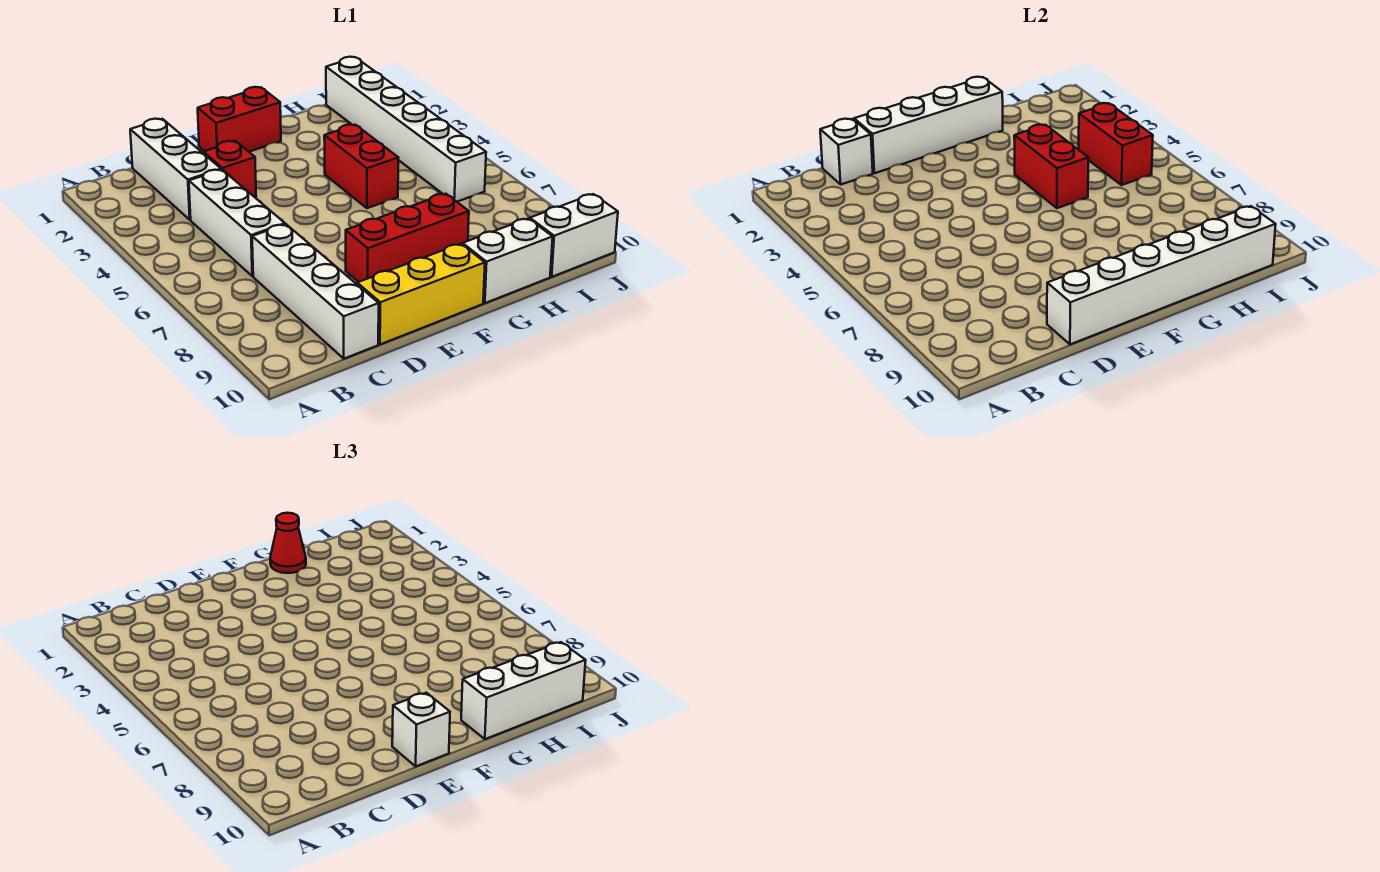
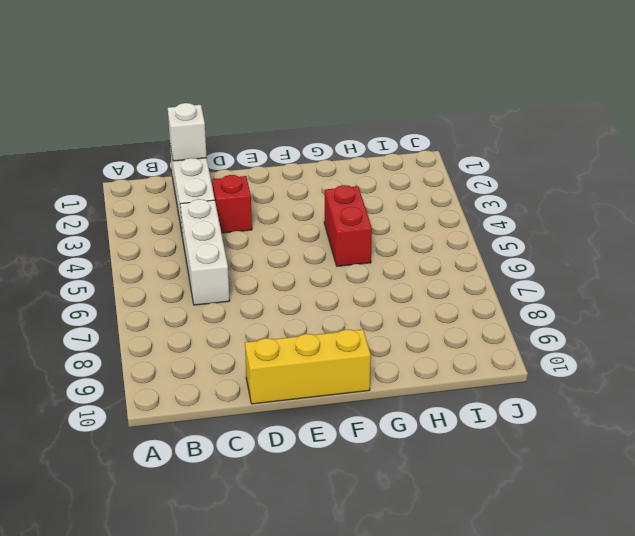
none -> white 1x4 brick [252,224,379,359]
none -> red 1x2 brick [198,87,281,152]
none -> red 1x3 brick [346,194,469,282]

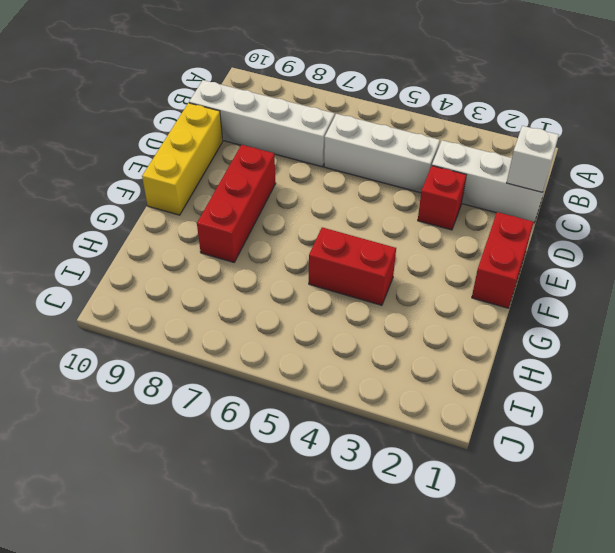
none -> white 1x2 brick [463,218,553,303]
none -> white 1x6 brick [326,57,486,202]
none -> white 1x2 brick [530,194,618,277]

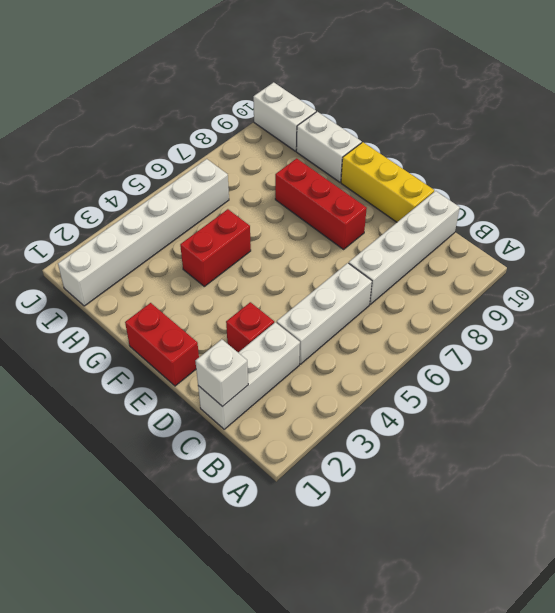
none -> white 1x4 brick [854,77,1003,173]
none -> white 1x6 brick [1047,206,1276,344]
none -> red 1x2 brick [1014,125,1088,208]

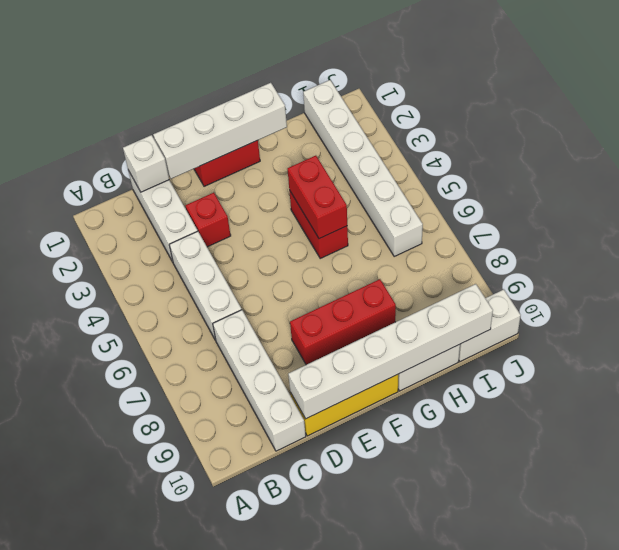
none -> red 1x2 brick [1079,103,1153,185]
none -> white 1x1 brick [392,693,450,766]
none -> red 1x1 cone [270,513,306,573]

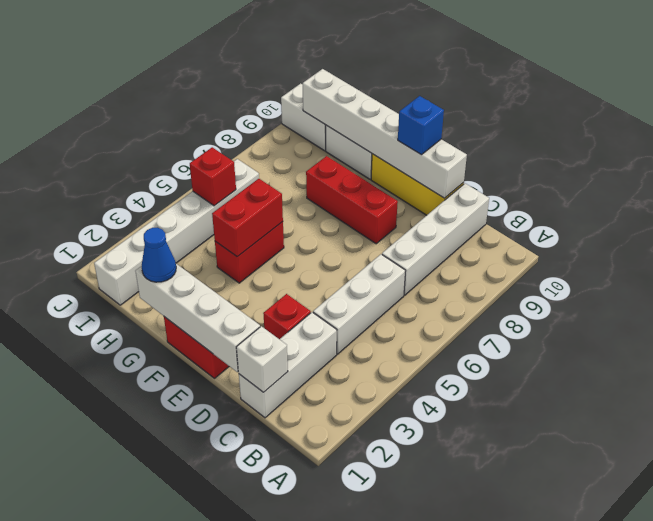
blue 1x1 brick [398,96,444,155] -> white 1x1 brick [392,693,450,766]
blue 1x1 cone [142,228,176,282] -> red 1x1 cone [270,513,306,573]
red 1x1 brick [190,147,236,206] -> red 1x2 brick [1079,103,1153,185]
none -> white 1x3 brick [461,642,586,739]

